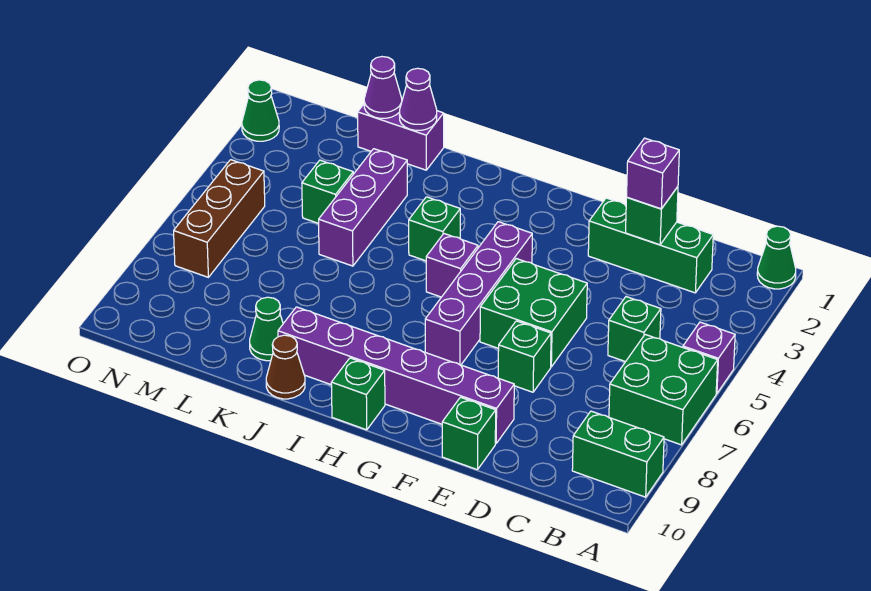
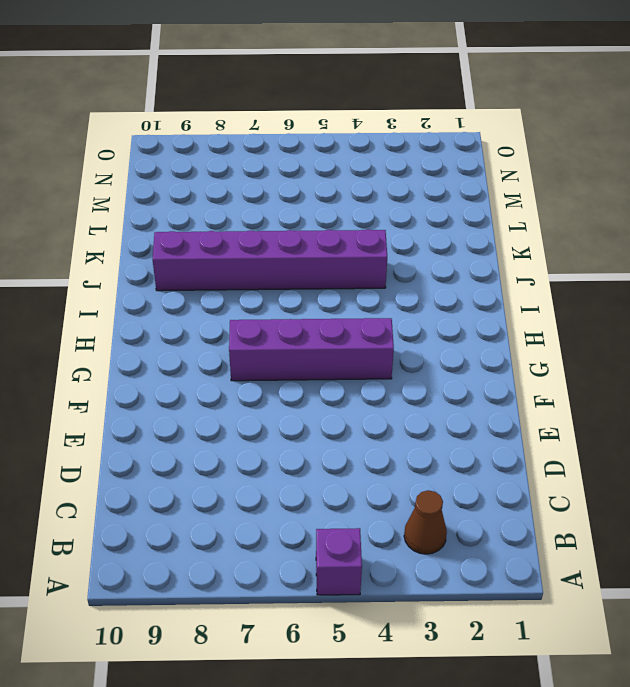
brown 1x1 cone [404,490,447,554] -> brown 1x1 cone moved to [266,335,305,399]
purple 1x6 brick [153,229,387,291] -> purple 1x6 brick turned to [278,307,514,444]
none -> green 1x1 cone [757,226,796,289]
none -> green 2x2 brick [609,335,718,445]
none -> green 1x2 brick [572,411,664,497]

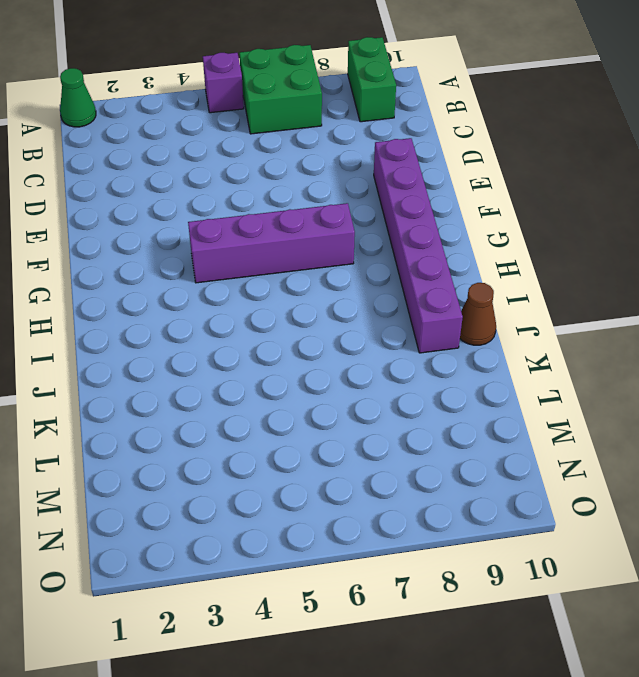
none -> green 1x3 brick [588,198,713,293]
none -> green 1x1 brick [608,297,661,362]
none -> green 2x2 brick [480,259,587,367]

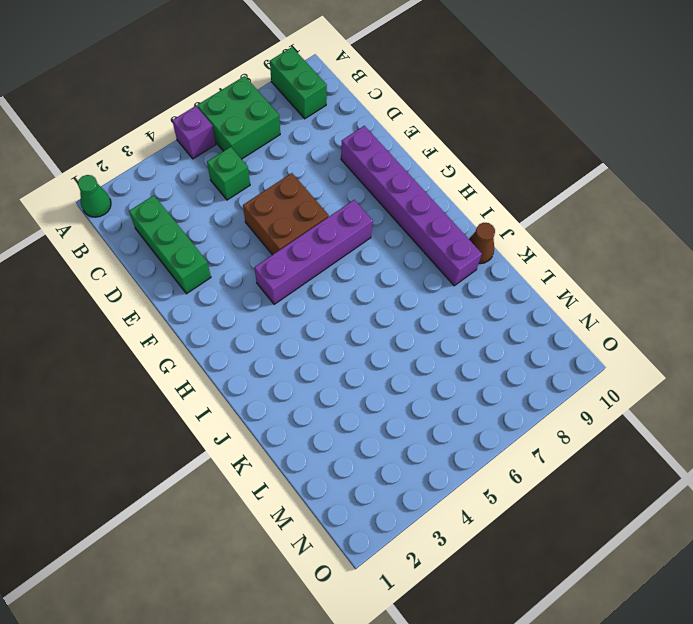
brown 2x2 brick [243,173,329,255] -> green 2x2 brick [480,259,587,367]
none -> green 1x1 brick [498,321,551,392]
none -> green 1x1 brick [442,397,496,470]
none -> purple 1x1 brick [426,234,478,297]

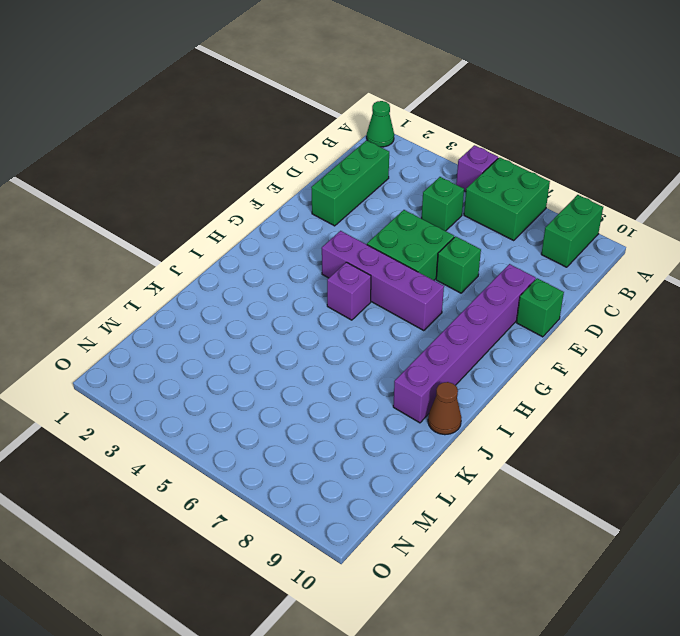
none -> green 1x1 brick [331,358,385,430]
none -> green 1x1 brick [409,197,460,261]
none -> purple 1x2 brick [358,104,444,170]

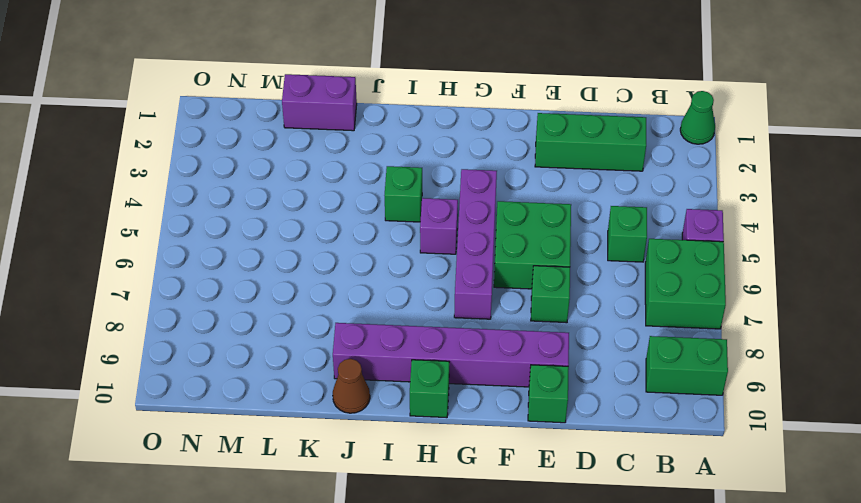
none -> purple 1x3 brick [319,149,407,266]
none -> green 1x1 cone [250,297,283,361]
none -> green 1x1 brick [302,160,353,223]

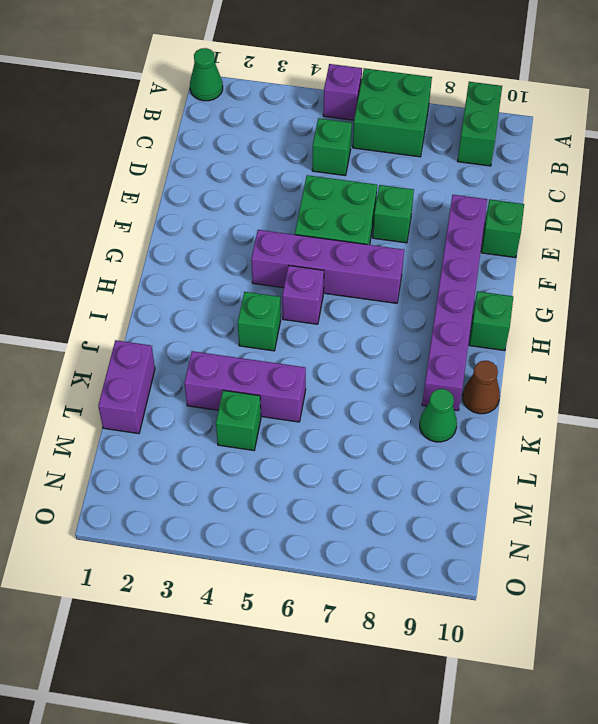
none -> green 1x3 brick [588,198,713,293]
none -> brown 1x3 brick [174,160,265,277]
none -> green 1x1 cone [242,80,279,141]

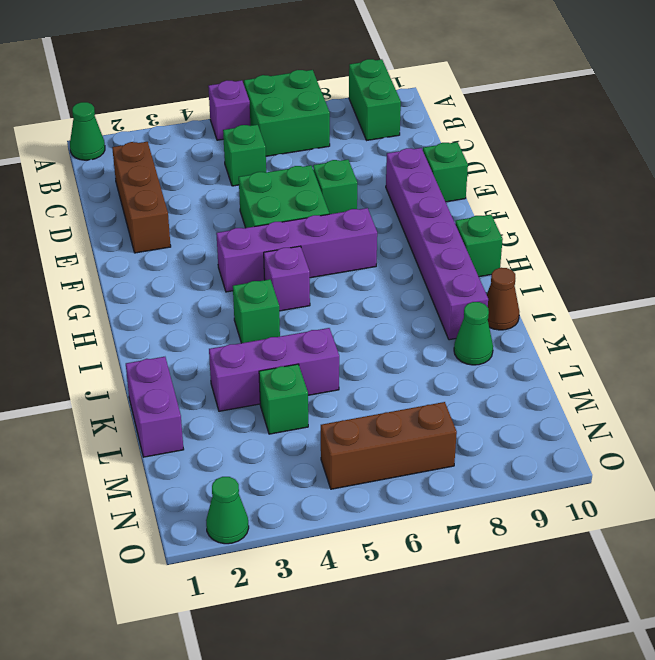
brown 1x3 brick [112,142,171,253] -> green 1x3 brick [588,198,713,293]
none -> green 1x1 brick [626,187,678,245]
none -> purple 1x1 cone [399,68,437,130]
none -> purple 1x1 cone [364,57,402,118]

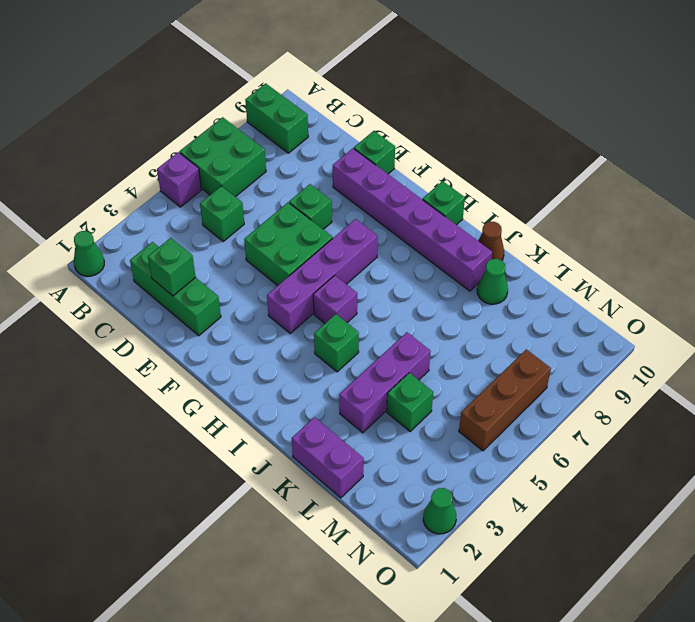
none -> purple 1x1 cone [399,68,437,130]
none -> purple 1x1 cone [364,57,402,118]
none -> purple 1x1 brick [627,138,679,209]

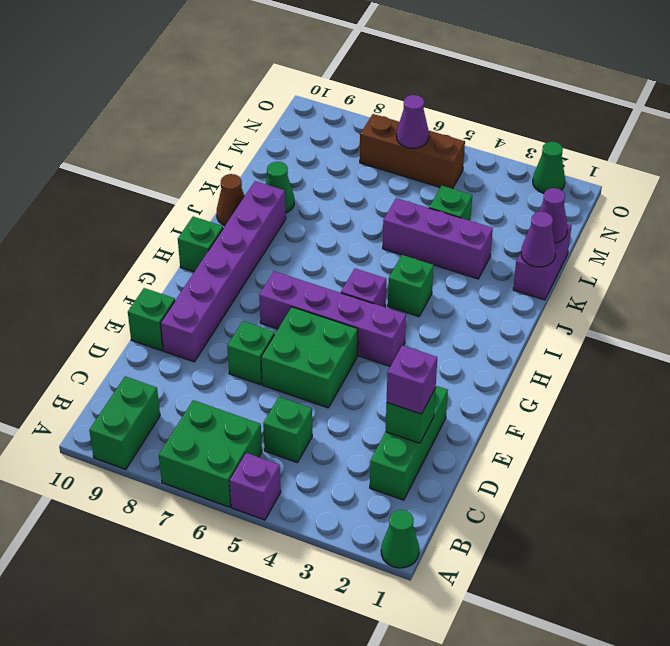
purple 1x1 cone [396,95,429,148] -> none

